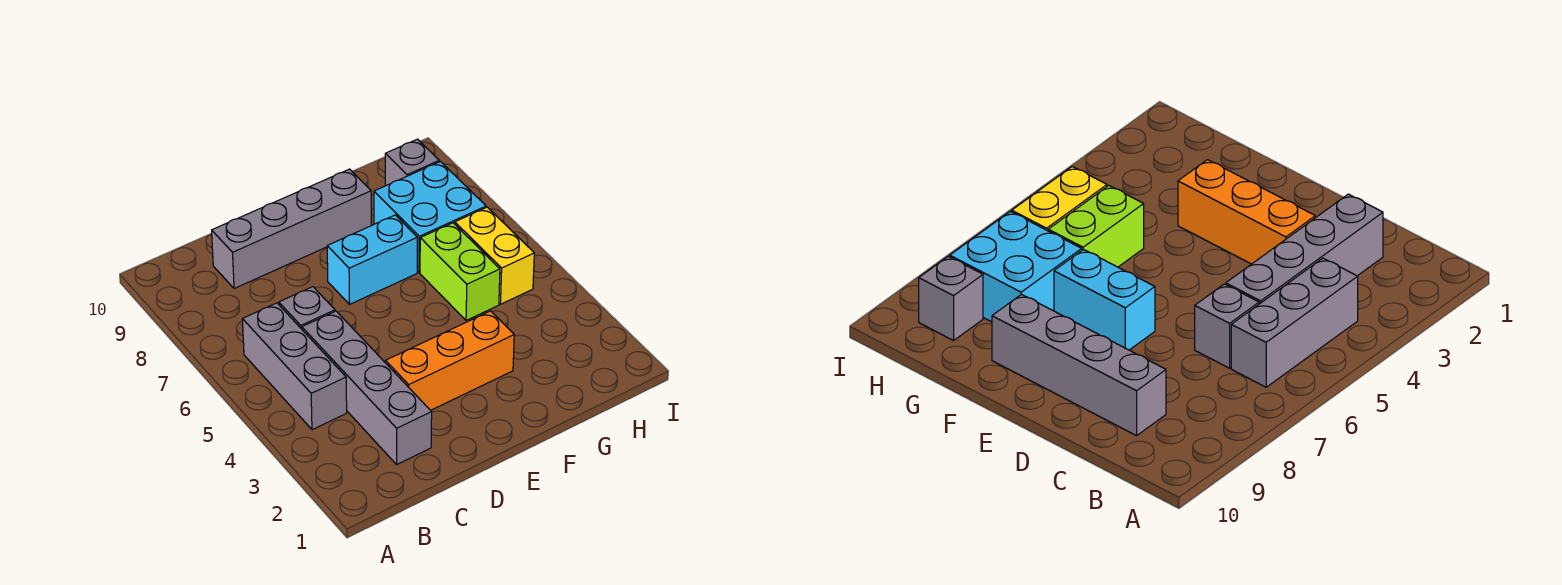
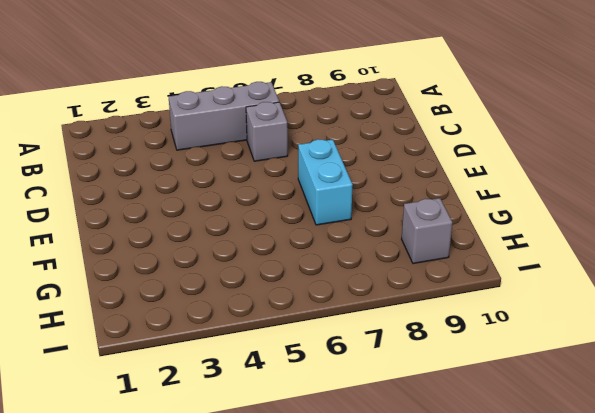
none -> grey 1x4 brick [302,311,432,464]
none -> grey 1x4 brick [212,169,371,289]

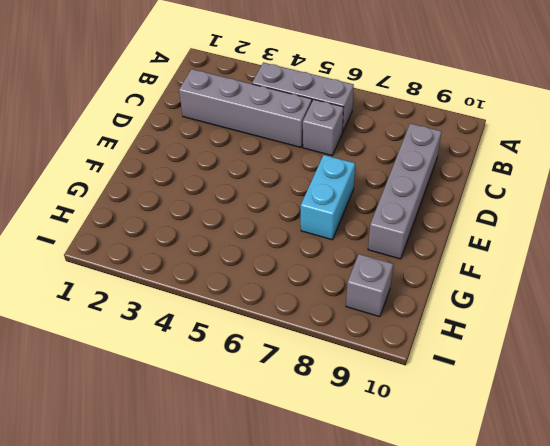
none -> orange 1x3 brick [385,311,514,410]
none -> lime 1x2 brick [420,223,500,320]

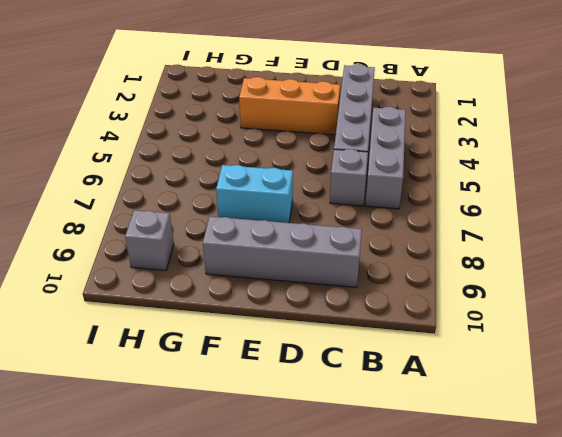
none -> lime 1x2 brick [420,223,500,320]
none -> cyan 2x2 brick [374,162,486,272]

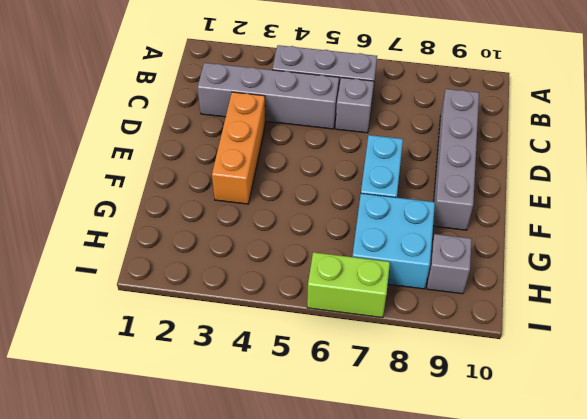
lime 1x2 brick [307,252,390,318] -> lime 1x2 brick moved to [420,223,500,320]
none -> yellow 1x2 brick [455,207,534,304]

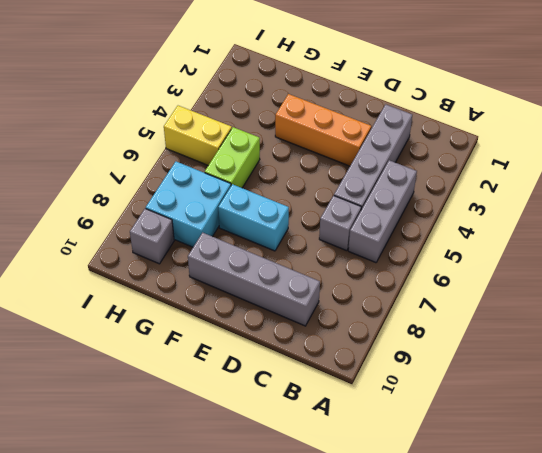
yellow 1x2 brick [164,106,232,165] -> yellow 1x2 brick turned to [455,207,534,304]

